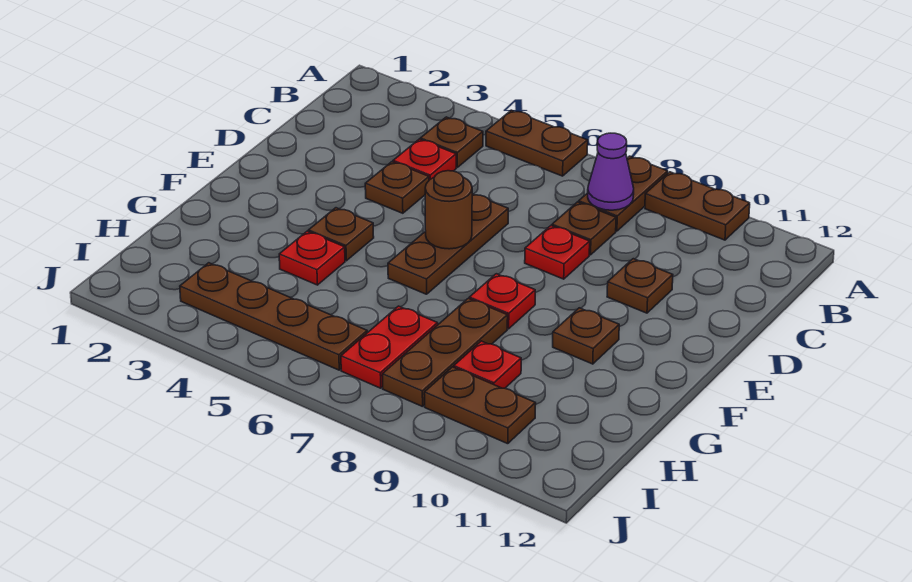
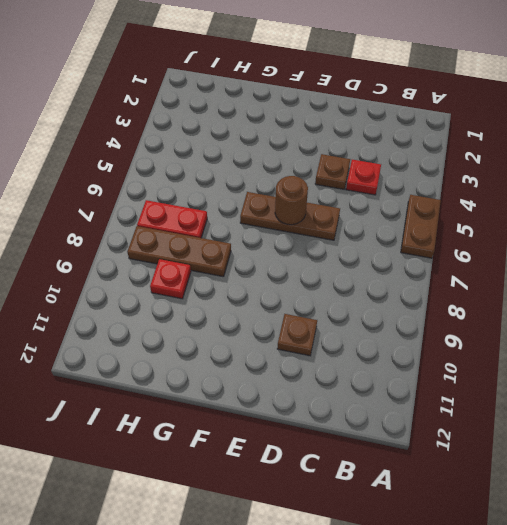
none -> brown 1x2 plate [579,156,668,231]
none -> brown 1x2 plate [645,172,750,240]
none -> brown 1x1 plate [420,117,483,167]

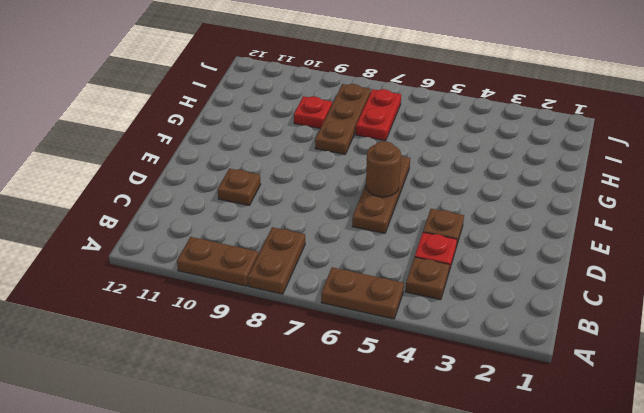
none -> brown 1x1 plate [552,202,616,255]
none -> red 1x1 plate [525,226,590,279]
none -> brown 1x1 plate [308,208,374,261]

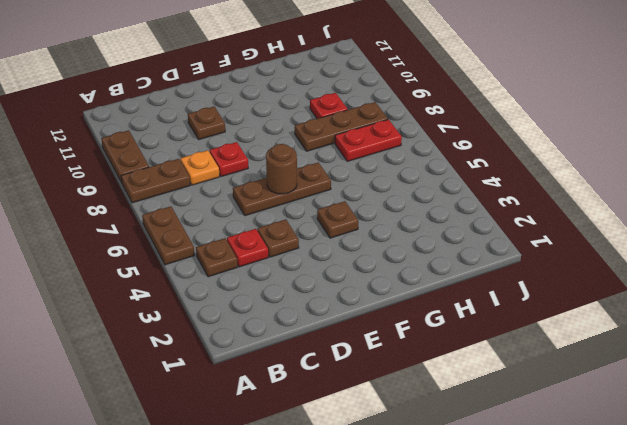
orange 1x1 plate [181,150,220,185] -> brown 1x1 plate [552,202,616,255]
none -> red 1x1 plate [469,274,535,329]
none -> brown 1x1 plate [553,308,619,364]
none -> red 1x1 plate [279,231,345,285]

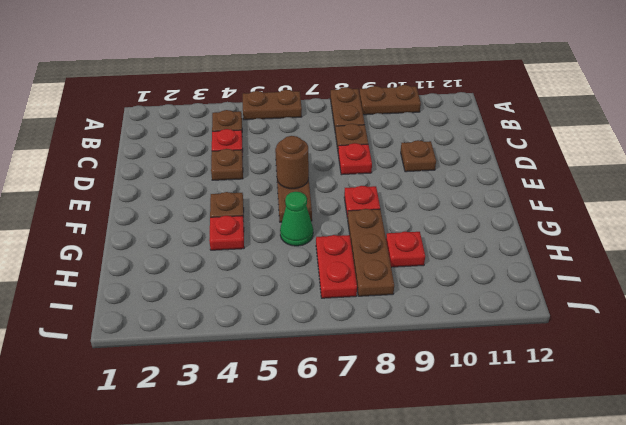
green 1x1 cone [280,192,313,246] -> none
none -> brown 1x1 plate [553,308,619,364]
none -> brown 1x4 plate [180,263,367,370]
none -> brown 1x2 plate [424,367,536,444]

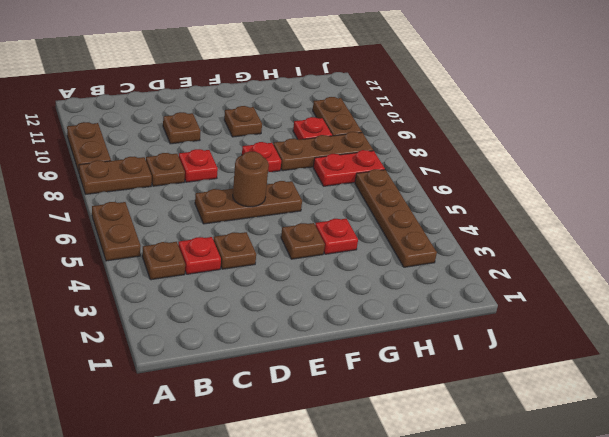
none -> purple 1x1 cone [588,133,634,210]

